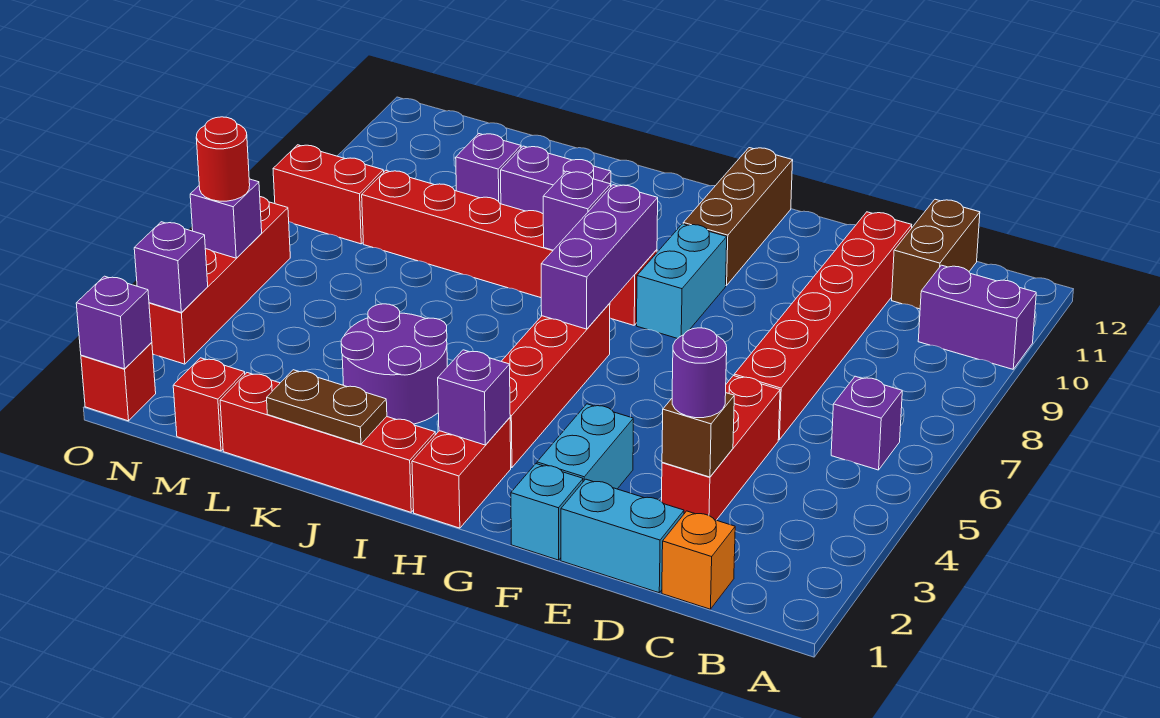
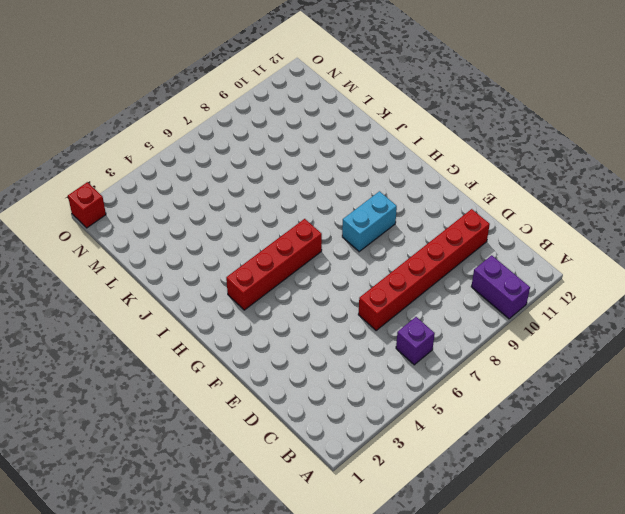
none -> orange 1x1 brick [662,511,735,609]
none -> brown 1x2 brick [892,199,980,309]
none -> cyan 1x2 brick [561,479,684,593]
none -> red 1x3 brick [661,376,780,520]

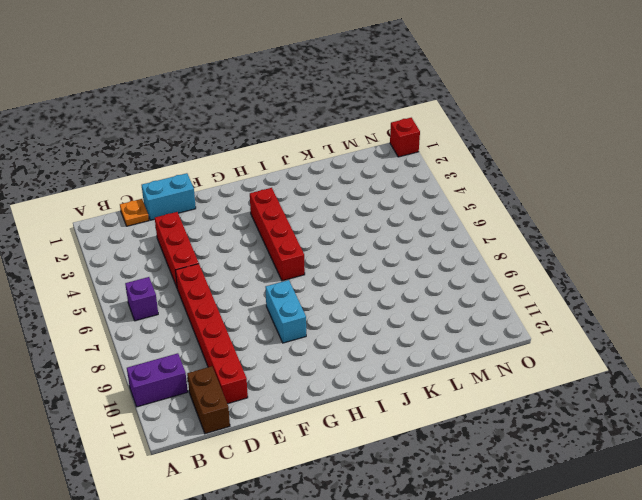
orange 1x1 plate [120,199,149,226] -> orange 1x1 brick [662,511,735,609]
none -> cyan 1x1 brick [511,464,583,560]
none -> cyan 1x2 brick [537,404,633,489]
none -> brown 1x3 brick [683,148,793,286]
none -> red 1x2 brick [412,418,511,528]

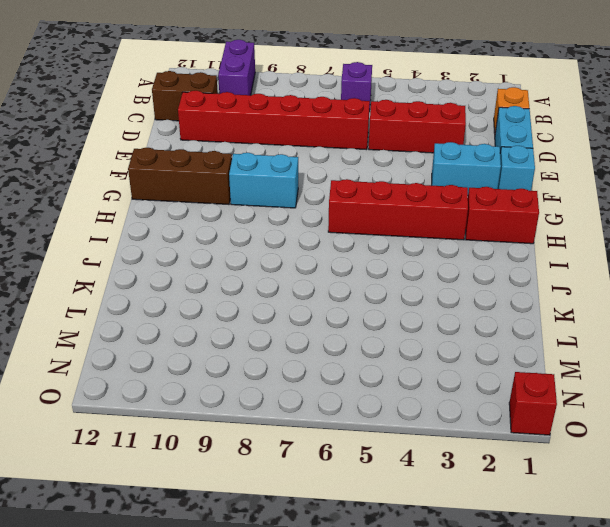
none -> red 1x6 brick [362,170,657,325]
none -> red 1x4 brick [220,373,435,512]
none -> purple 2x2 round brick [341,304,447,424]
none -> purple 1x2 brick [501,146,611,214]

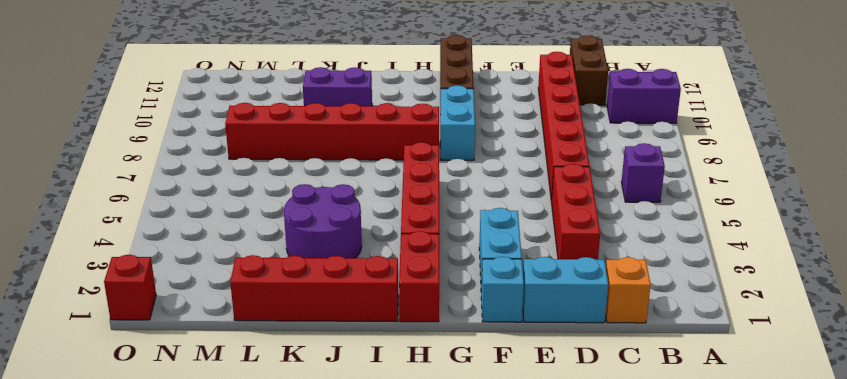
none -> purple 1x1 brick [456,134,521,204]
none -> red 1x1 brick [173,358,245,451]
none -> red 1x2 brick [273,145,384,244]
none -> red 1x4 brick [149,197,290,364]

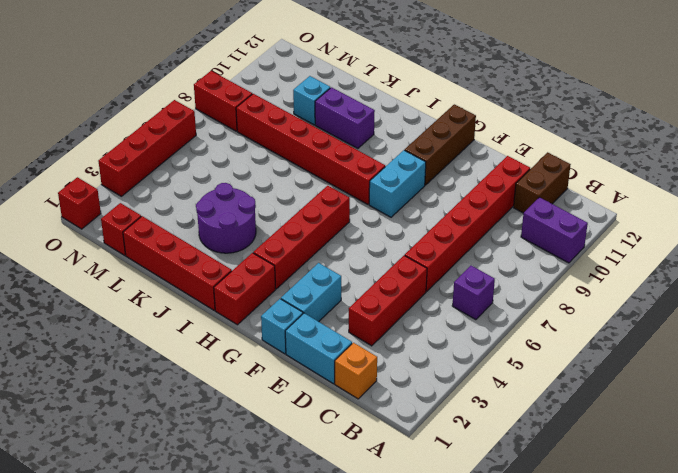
cyan 1x1 brick [293,76,330,125] -> purple 1x1 brick [456,134,521,204]
none -> brown 1x1 brick [662,393,734,477]
none -> purple 1x1 brick [438,350,510,445]
none -> purple 1x3 brick [541,185,658,329]
none -> purple 1x1 brick [543,171,611,250]

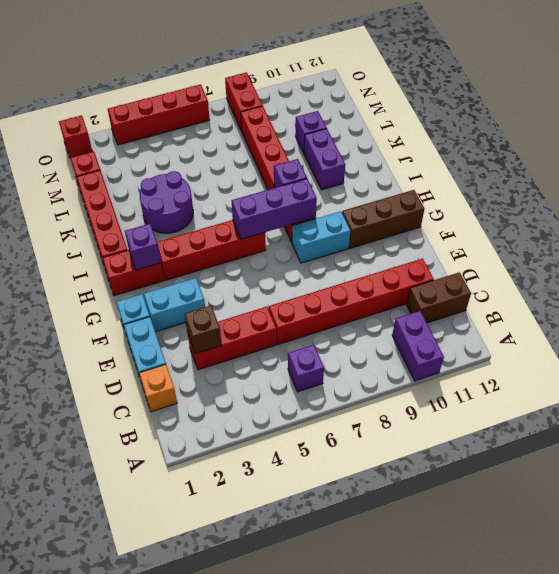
none -> brown 1x2 plate [267,370,387,444]
none -> purple 1x1 brick [76,276,152,369]
none -> purple 1x1 brick [134,222,208,312]
none -> purple 1x1 brick [190,179,262,258]

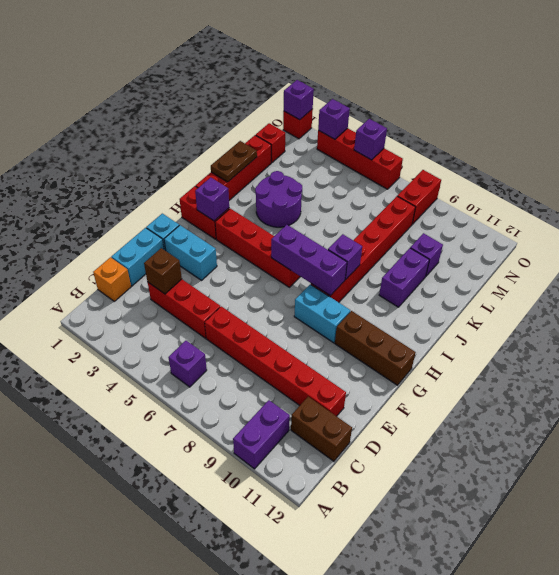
none -> purple 1x1 round brick [672,328,727,418]
none -> red 1x1 round brick [196,117,250,201]

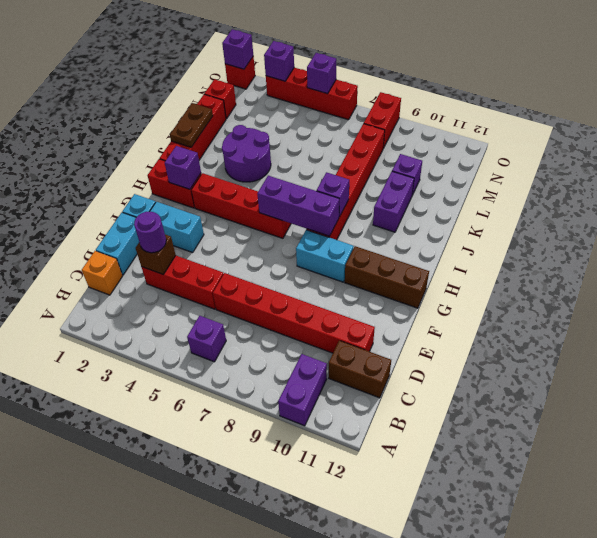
none -> red 1x1 round brick [196,117,250,201]

